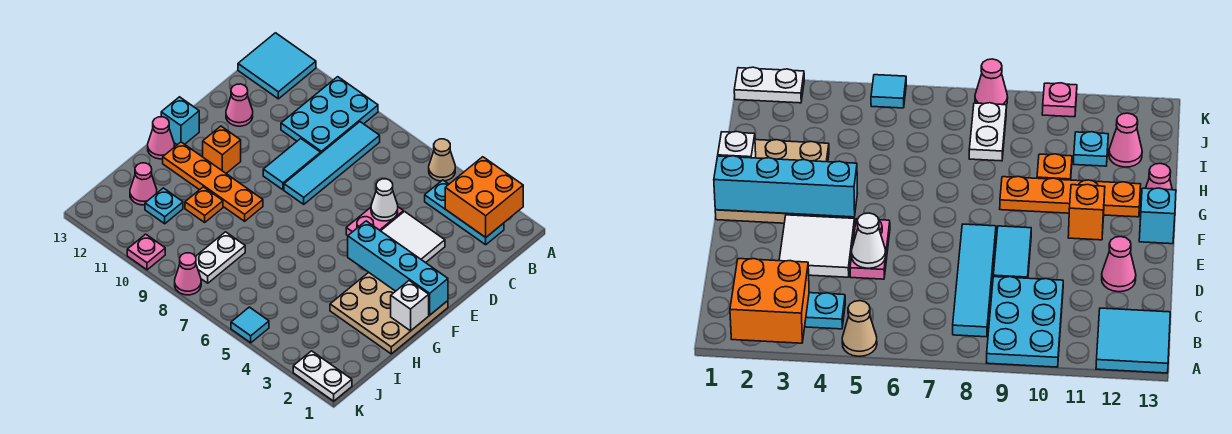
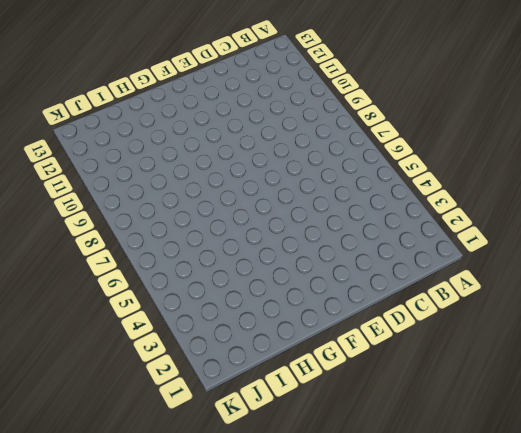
none -> tan 1x1 cone [429,139,455,181]
none -> cyan 2x3 plate [281,77,378,153]
none -> cyan 2x2 tile [238,33,316,99]

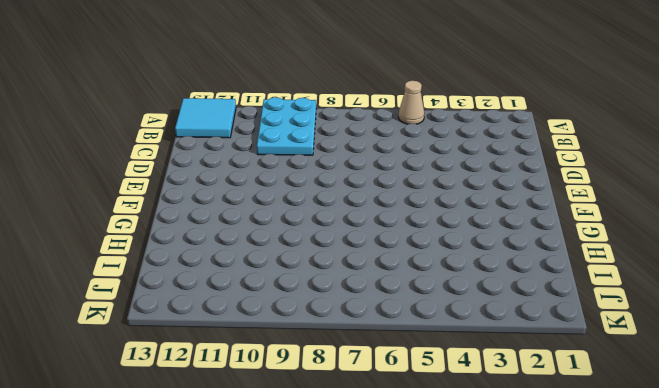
none -> cyan 1x3 plate [425,180,504,245]
none -> cyan 1x4 tile [284,122,380,204]
none -> white 2x2 tile [381,212,445,263]

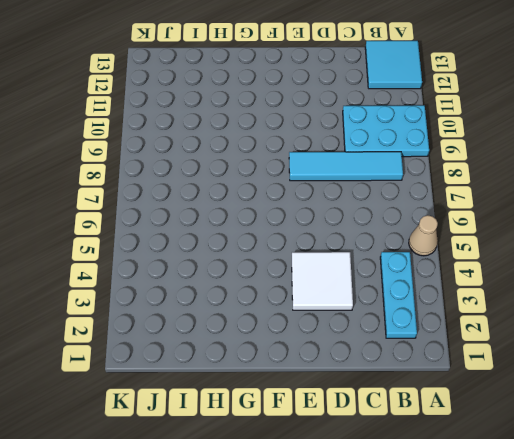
none -> pink 1x2 plate [346,207,403,235]
none -> cyan 1x2 tile [263,139,321,190]
none -> pink 1x1 cone [226,84,253,126]

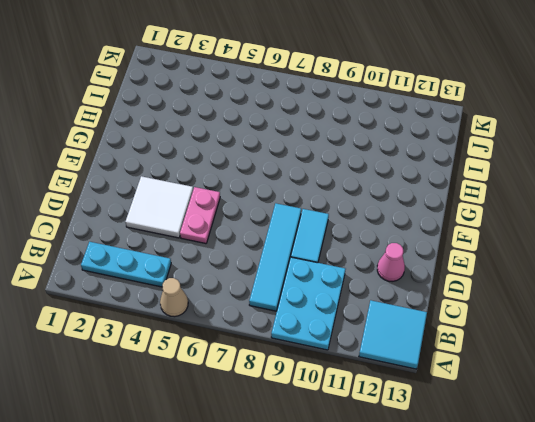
none -> tan 3x3 plate [330,272,448,354]
none -> orange 1x1 brick [203,126,241,173]
none -> cyan 1x1 brick [161,97,199,145]

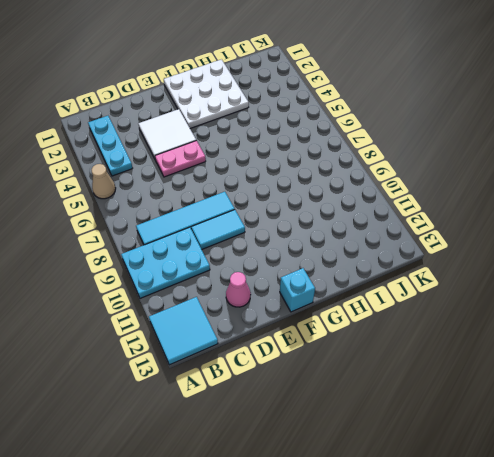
white 3x3 plate [164,59,249,128] -> tan 3x3 plate [330,272,448,354]
none -> orange 1x1 brick [203,126,241,173]
none -> orange 1x4 plate [163,142,263,221]
none -> pink 1x1 cone [148,117,174,159]

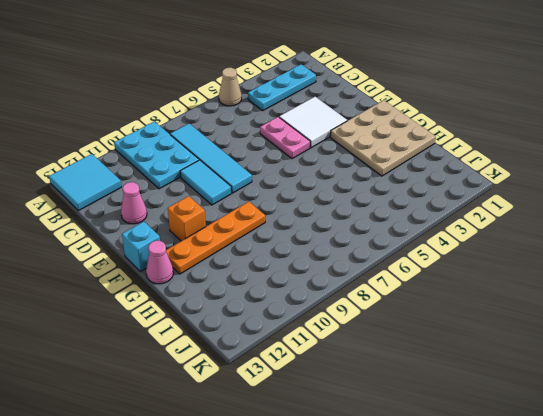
none -> orange 1x1 plate [185,187,223,222]
none -> white 1x2 plate [195,232,245,283]
none -> cyan 1x1 plate [145,188,183,224]

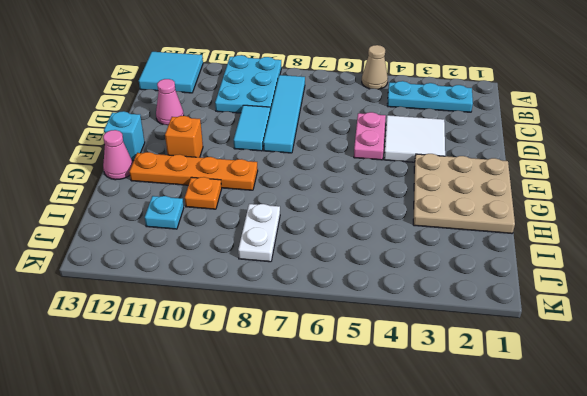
none -> pink 1x1 cone [130,163,157,205]
none -> white 1x2 plate [293,351,352,401]
none -> cyan 1x1 tile [231,307,269,343]

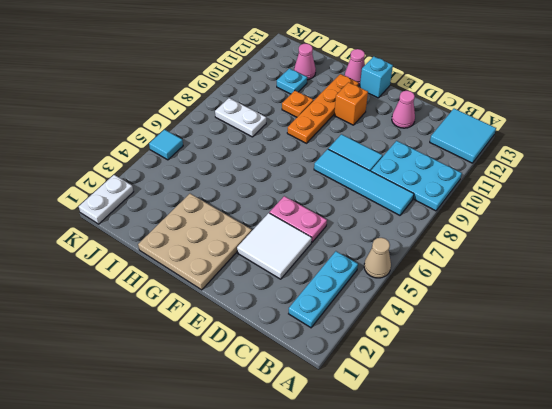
none -> pink 1x1 cone [175,253,201,295]
none -> pink 1x1 plate [127,234,165,270]
none -> orange 2x2 brick [445,157,523,237]

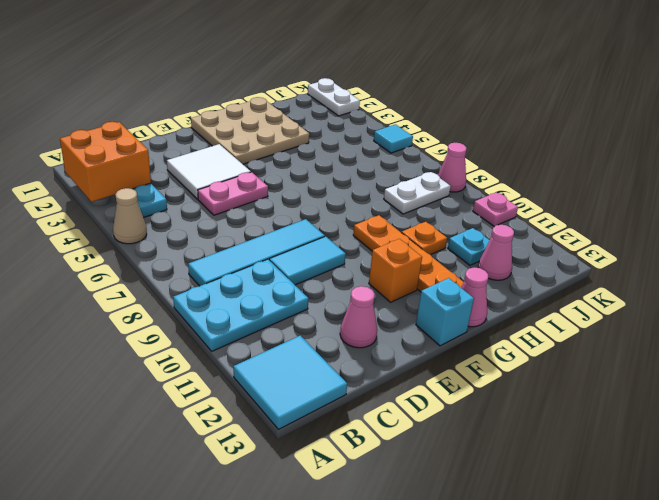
none -> white 1x1 cone [371,179,398,221]
none -> cyan 1x4 brick [348,221,448,315]
none -> white 1x1 brick [391,281,429,331]

